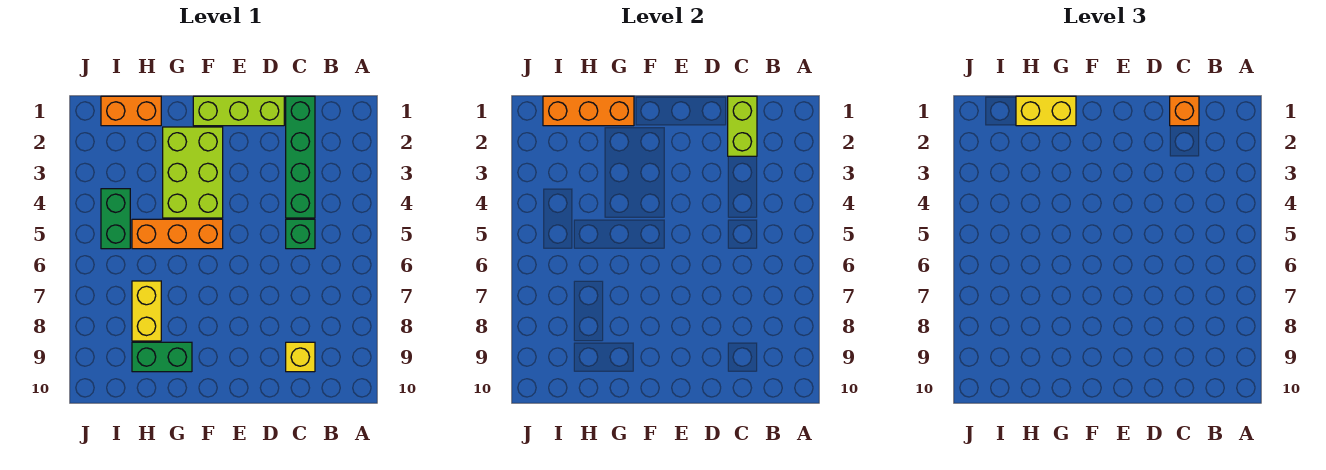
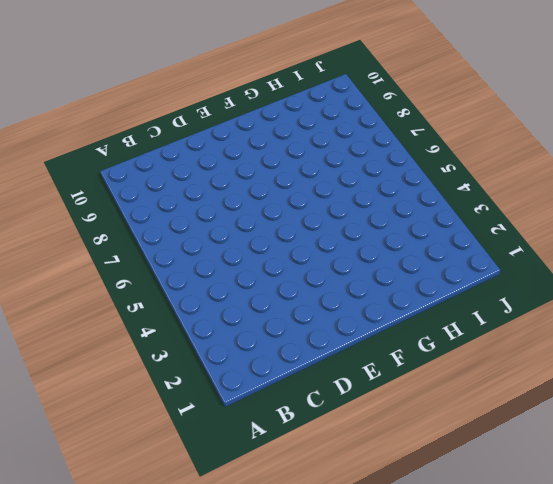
none -> green 1x4 brick [286,96,315,218]
none -> green 1x1 brick [286,219,315,249]
none -> yellow 1x1 brick [286,342,315,372]

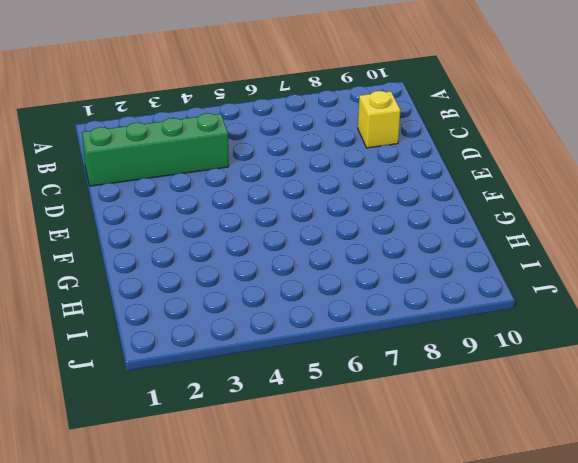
none -> green 1x1 brick [286,219,315,249]
none -> lime 1x3 brick [193,96,284,126]
none -> lime 2x3 brick [163,127,223,218]

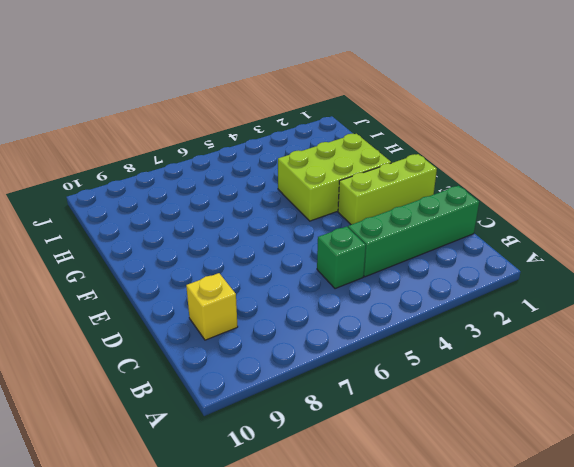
lime 1x3 brick [338,154,437,225] -> lime 1x3 brick turned to [193,96,284,126]
none -> orange 1x3 brick [132,219,223,249]
none -> green 1x2 brick [132,342,192,372]
none -> orange 1x2 brick [101,96,161,126]

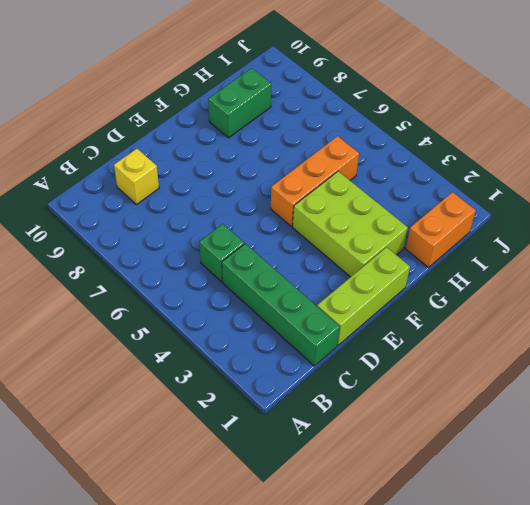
none -> yellow 1x2 brick [132,281,161,341]
none -> green 1x2 brick [101,189,130,249]
none -> lime 1x2 brick [728,96,757,156]

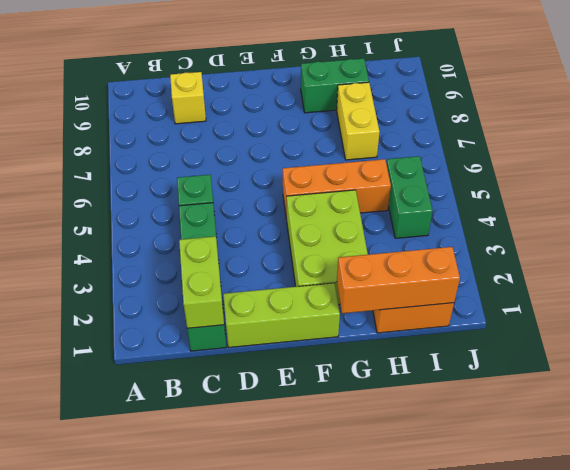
none -> orange 1x1 brick [1170,96,1199,126]
none -> yellow 1x2 brick [1016,96,1076,126]

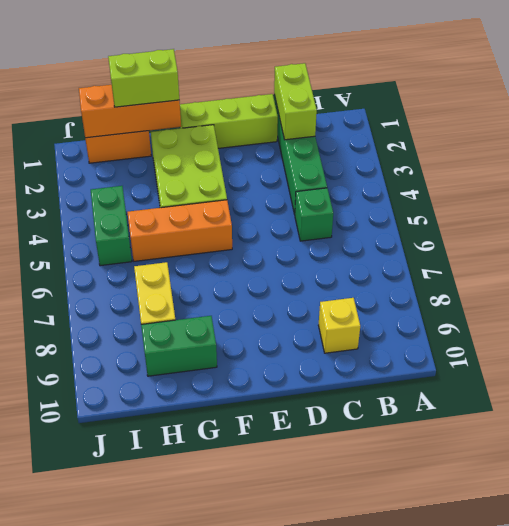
lime 1x2 brick [108,49,179,107] -> yellow 1x2 brick [1016,96,1076,126]
none -> orange 1x1 brick [1170,96,1199,126]

